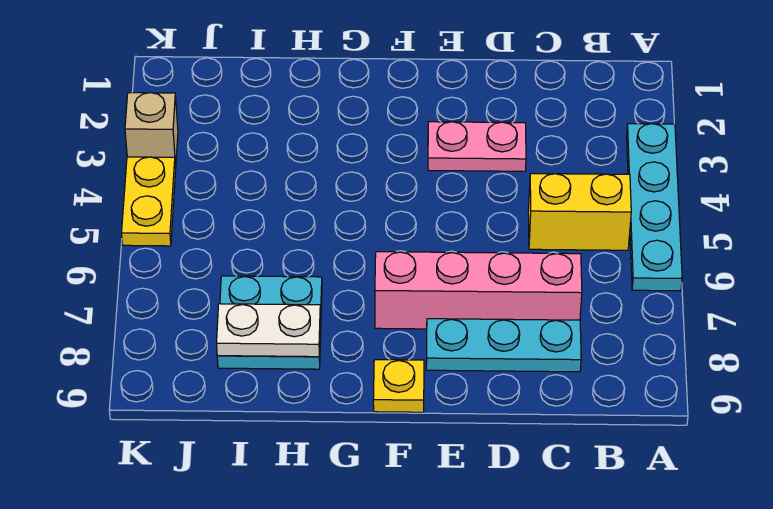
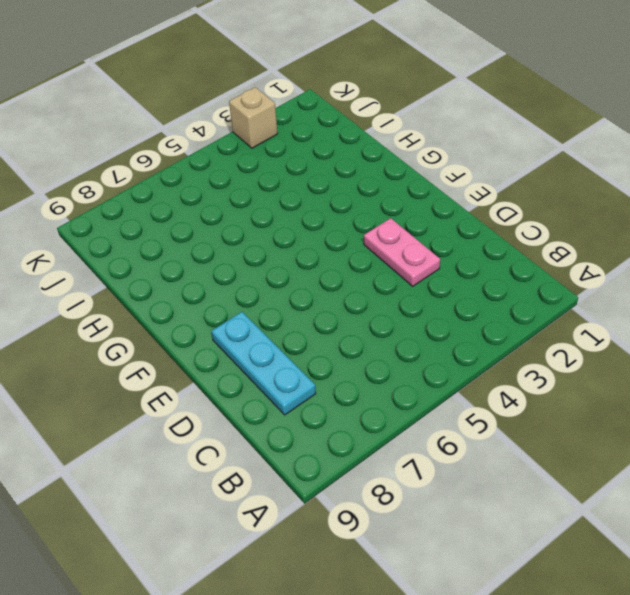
none -> cyan 1x4 plate [627,124,682,291]
none -> yellow 1x2 brick [528,173,631,250]

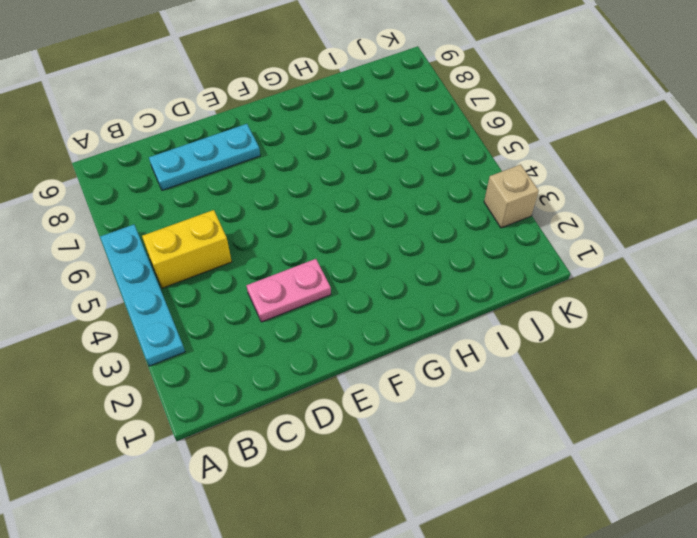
none -> pink 1x4 brick [375,252,582,329]
none -> yellow 1x1 plate [373,360,424,412]

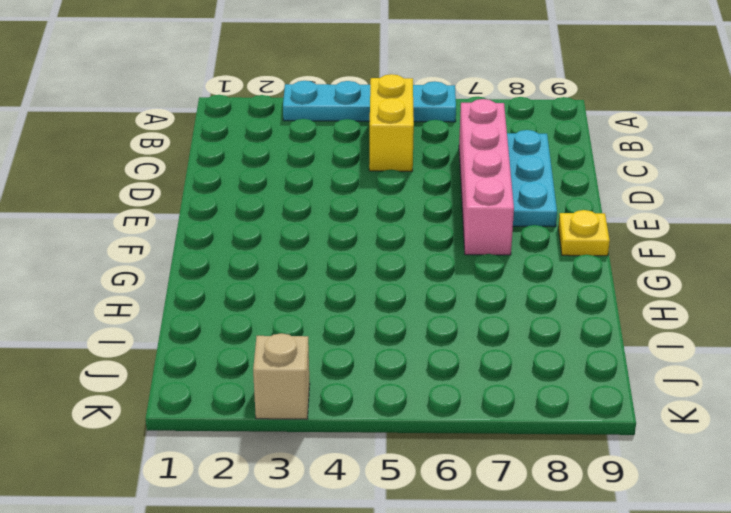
none -> pink 1x2 plate [428,122,526,171]
none -> cyan 2x2 plate [217,276,322,369]

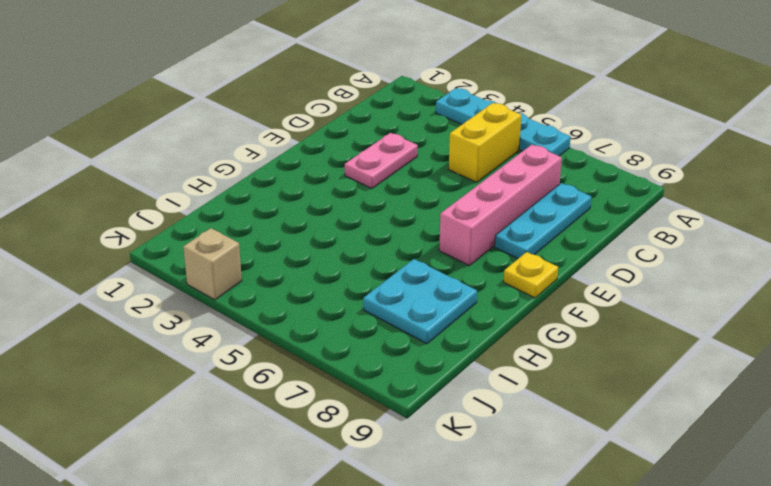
none -> yellow 1x2 plate [122,157,176,246]
none -> white 1x2 plate [217,304,321,357]

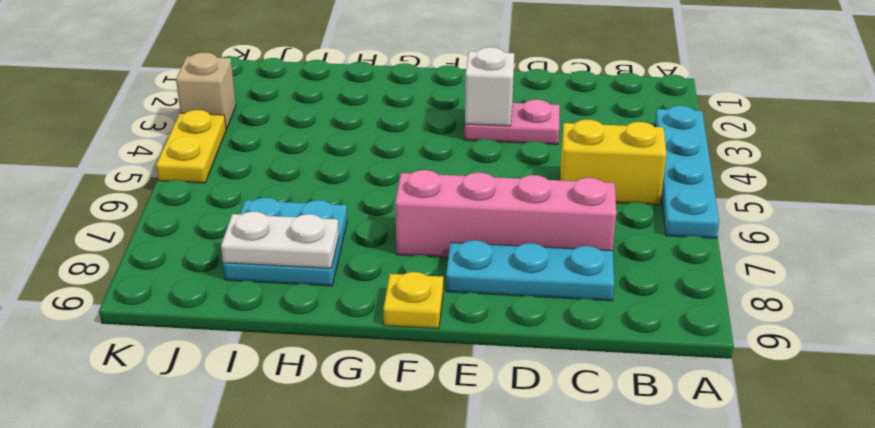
white 1x1 brick [465,47,514,126] -> none

